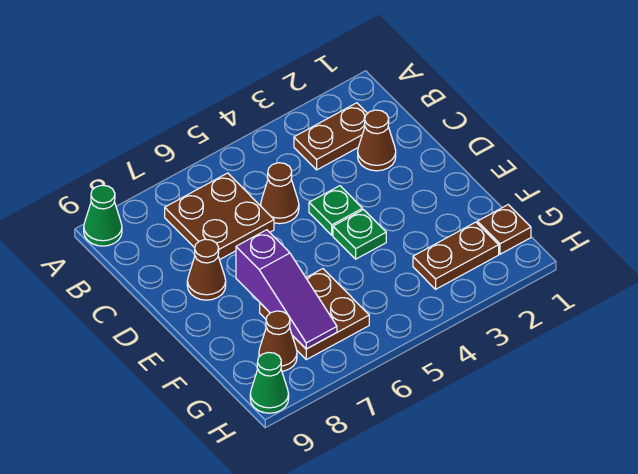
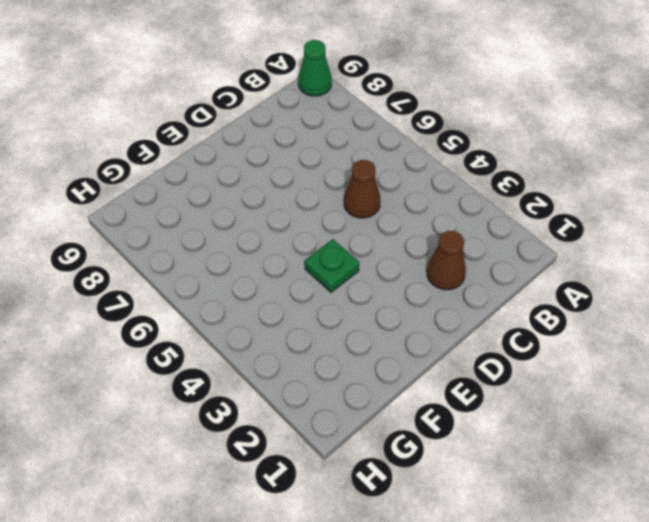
none -> brown 1x2 plate [294,103,368,170]
none -> brown 2x2 plate [165,173,274,260]
none -> green 1x1 plate [309,186,363,235]

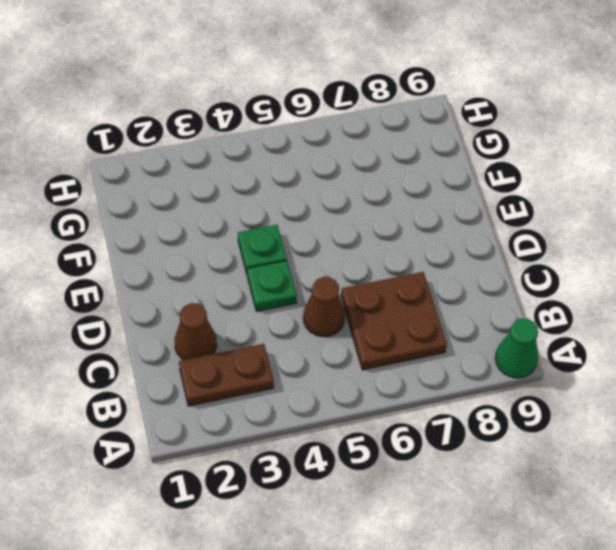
none -> brown 1x1 cone [187,239,226,300]
none -> brown 2x2 plate [260,269,369,360]
none -> brown 1x1 plate [477,205,531,254]

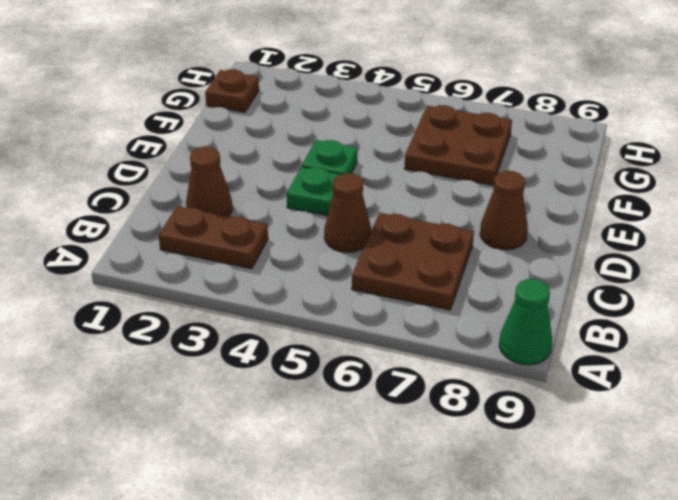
none -> brown 1x2 plate [413,222,499,289]
none -> brown 1x1 cone [259,311,297,371]
none -> green 1x1 cone [250,352,289,413]

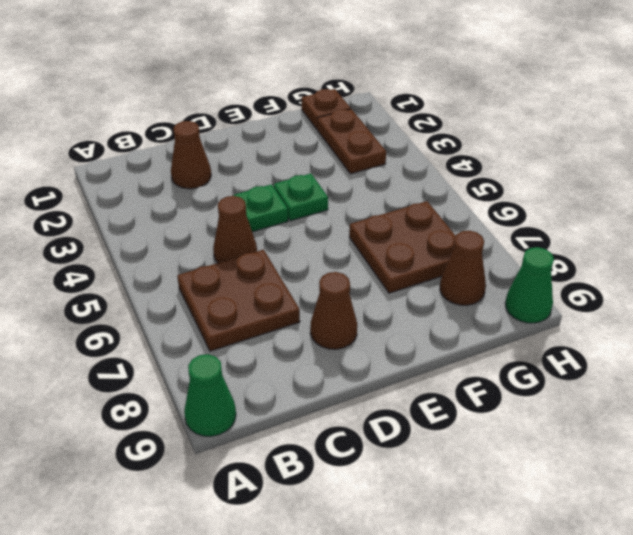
none -> brown 1x2 plate [294,103,368,170]
none -> purple 1x3 slope [236,230,337,349]

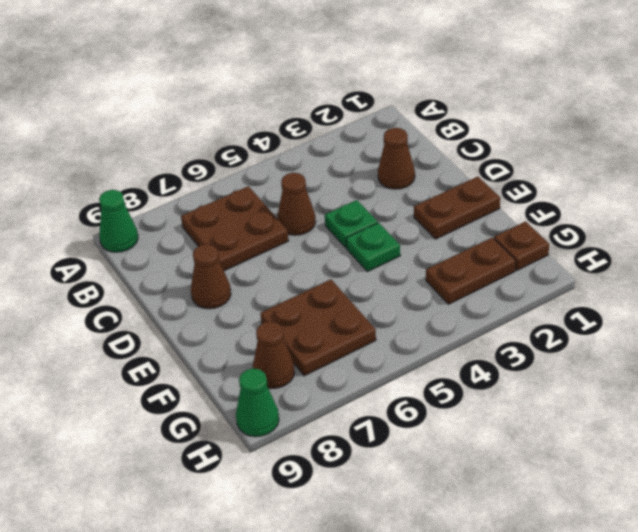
brown 1x2 plate [414,177,500,239] -> brown 1x2 plate moved to [294,103,368,170]
none -> purple 1x3 slope [236,230,337,349]

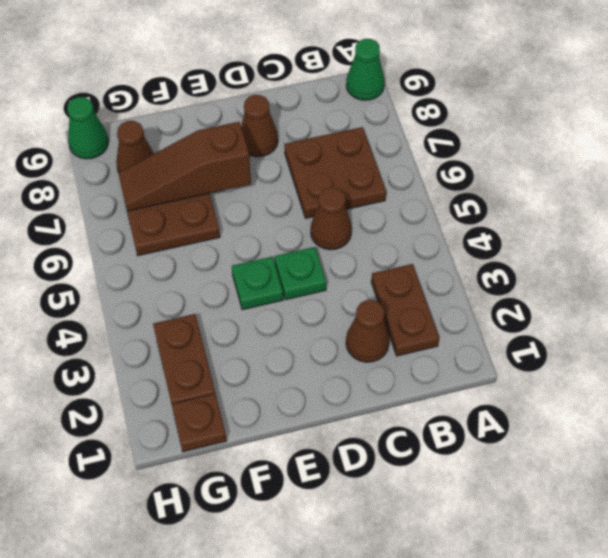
brown 1x3 slope [118,122,251,211] -> purple 1x3 slope [236,230,337,349]

